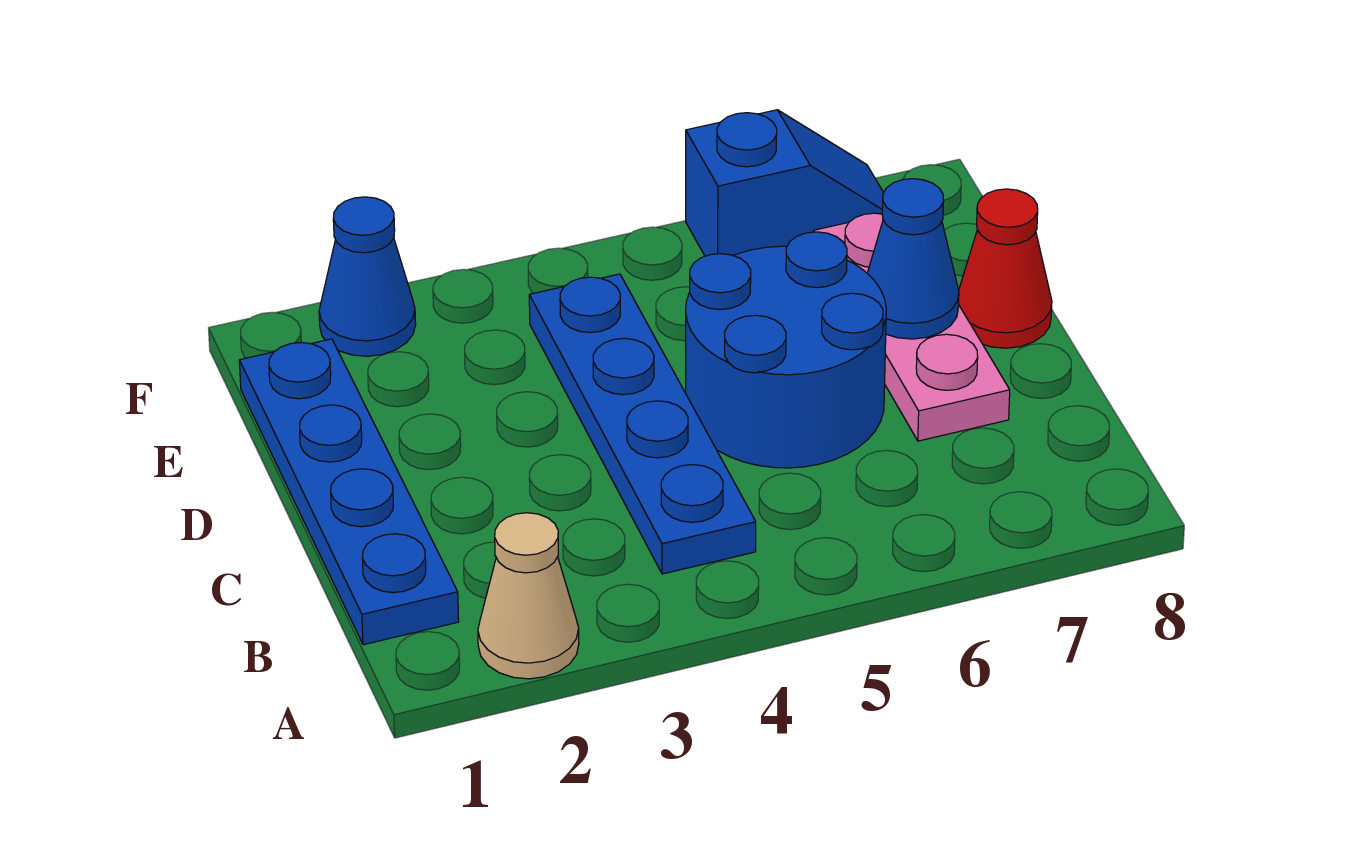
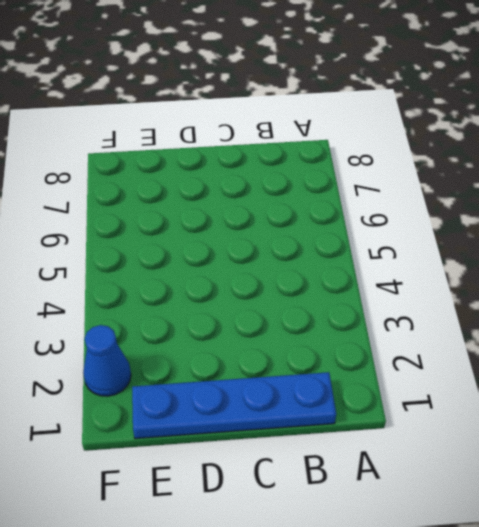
none -> tan 1x1 cone [478,513,579,679]
none -> blue 1x4 plate [529,274,756,574]

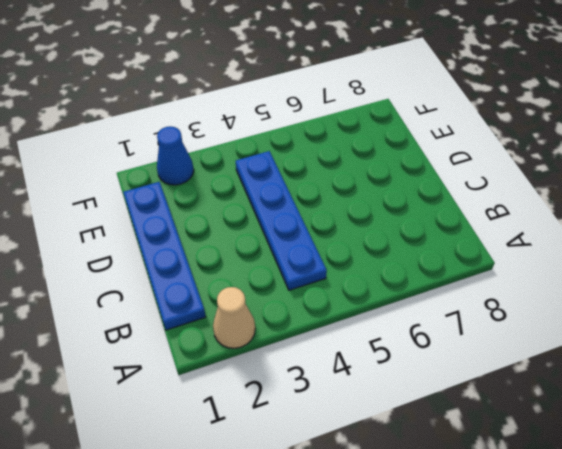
none -> blue 2x2 round brick [686,232,886,468]
none -> pink 1x3 plate [813,213,1010,441]

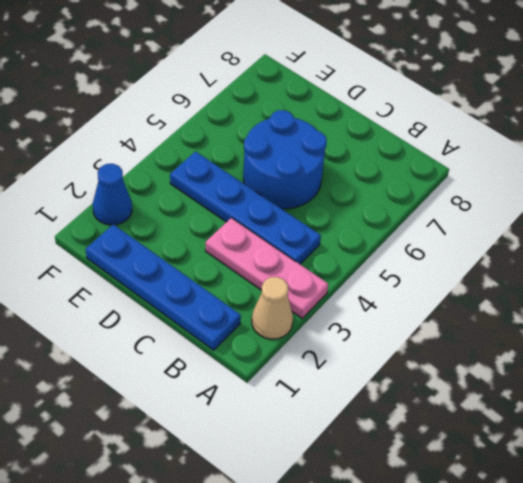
pink 1x3 plate [205,218,328,318] -> pink 1x3 plate moved to [813,213,1010,441]
none -> red 1x1 cone [959,189,1052,348]
none -> blue 1x2 slope [686,110,884,256]

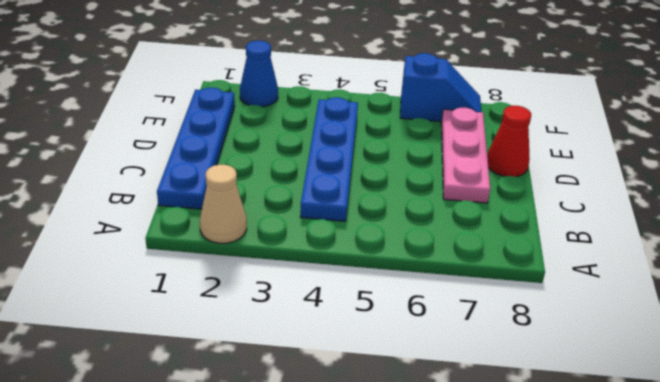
none -> blue 2x2 round brick [686,232,886,468]
none -> blue 1x1 cone [867,179,959,339]

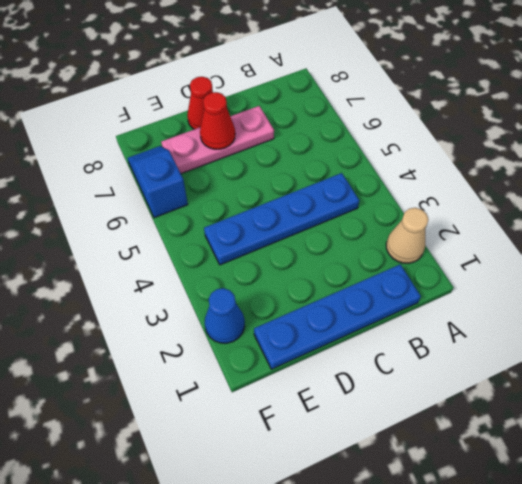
red 1x1 cone [200,92,235,149] -> blue 1x1 cone [867,179,959,339]
none -> blue 2x2 round brick [686,232,886,468]

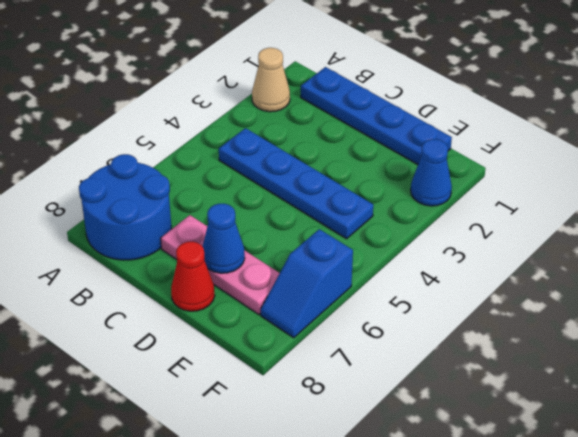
blue 2x2 round brick [79,154,171,260] -> blue 2x2 round brick moved to [686,232,886,468]

